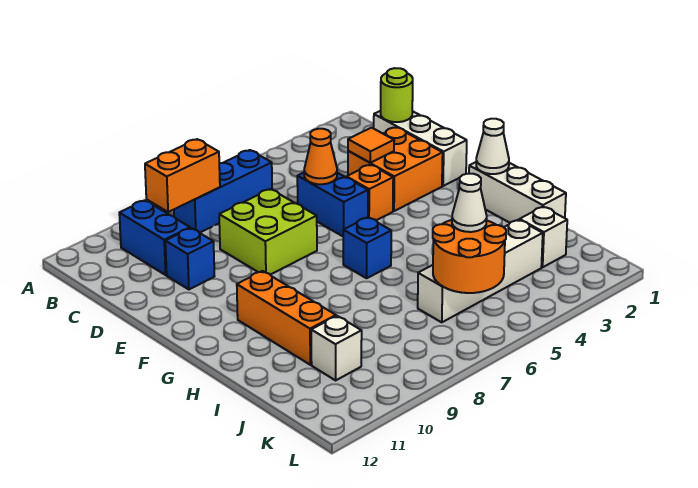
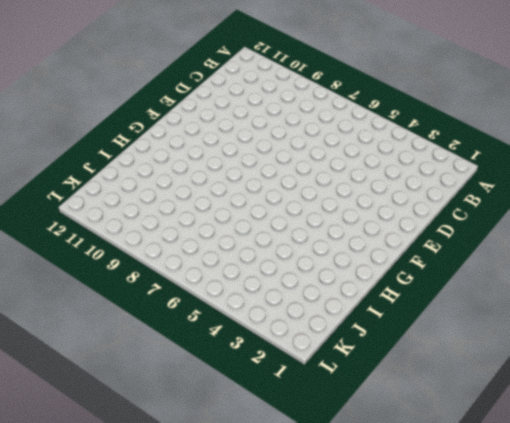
none -> blue 1x3 brick [174,150,272,233]
none -> blue 1x2 brick [119,200,190,275]
none -> white 1x3 brick [374,111,467,186]

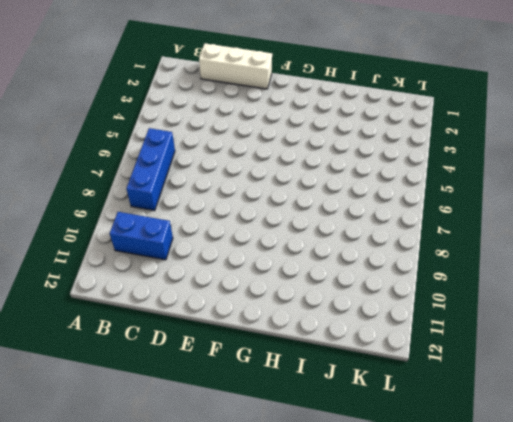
none -> orange 2x2 brick [348,128,443,211]
none -> blue 1x2 brick [297,173,368,236]
none -> lime 2x2 brick [219,189,317,275]

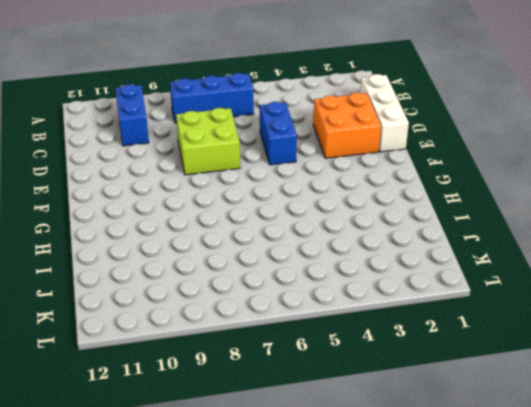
none -> blue 1x1 brick [165,228,214,289]
none -> orange 1x1 brick [346,165,393,220]
none -> white 1x3 brick [469,162,566,223]

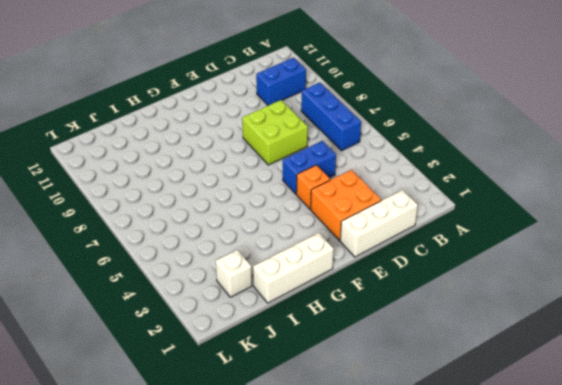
none -> blue 1x1 brick [165,228,214,289]
none -> blue 1x1 brick [343,217,391,278]
none -> orange 1x3 brick [237,271,336,365]

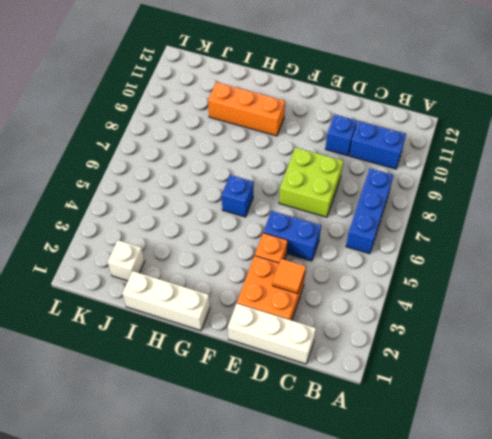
none -> white 1x4 brick [418,220,543,322]
none -> white 1x1 brick [311,316,362,380]
none -> orange 1x2 brick [145,139,220,212]

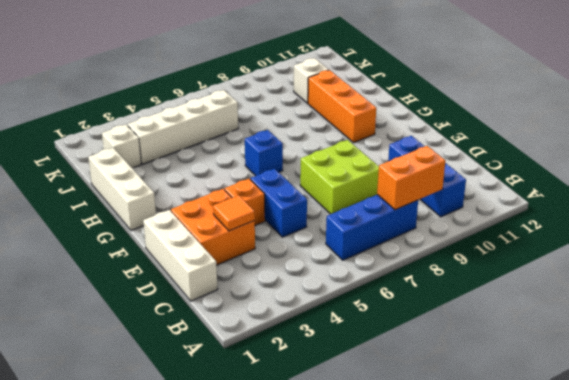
none -> lime 1x1 round brick [381,68,413,122]
none -> orange 1x1 cone [304,129,337,184]
none -> white 1x1 cone [476,119,509,174]

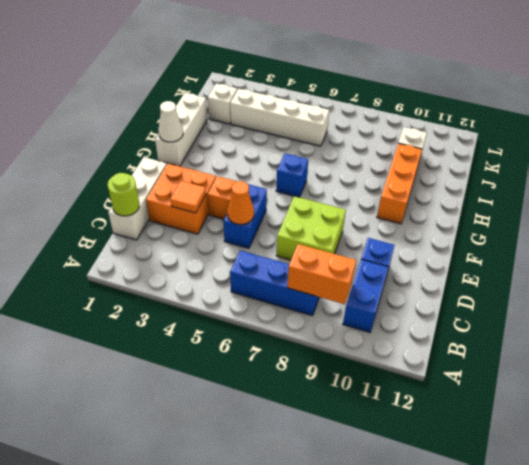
none -> orange 2x2 round brick [433,220,506,293]
none -> white 1x1 cone [452,174,487,232]

